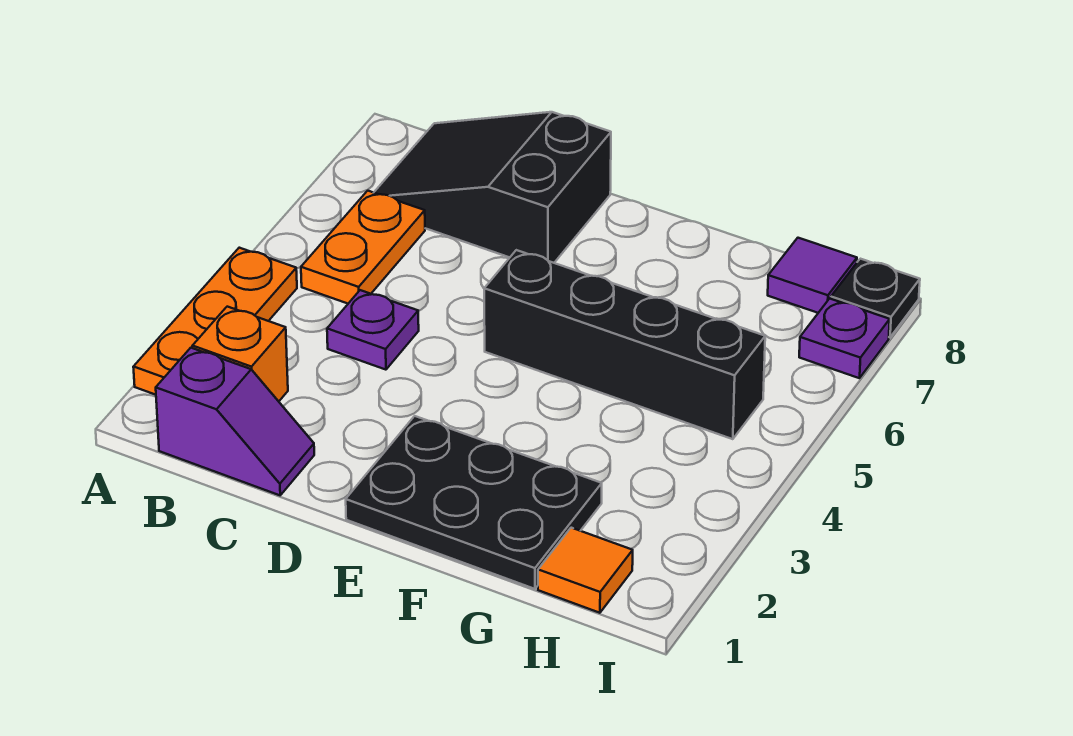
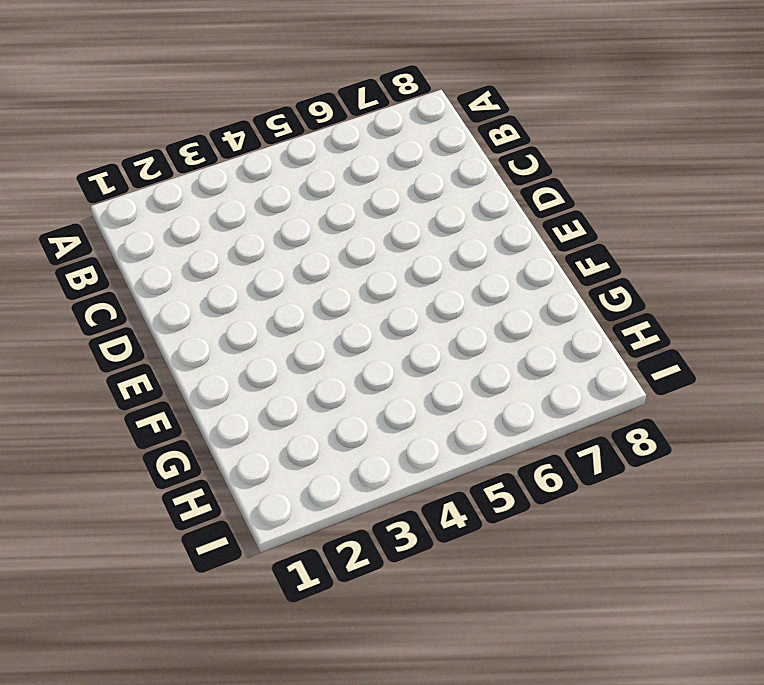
none -> orange 1x3 plate [133,248,297,395]
none -> purple 1x2 slope [156,348,314,495]
none -> orange 1x1 brick [193,307,288,401]

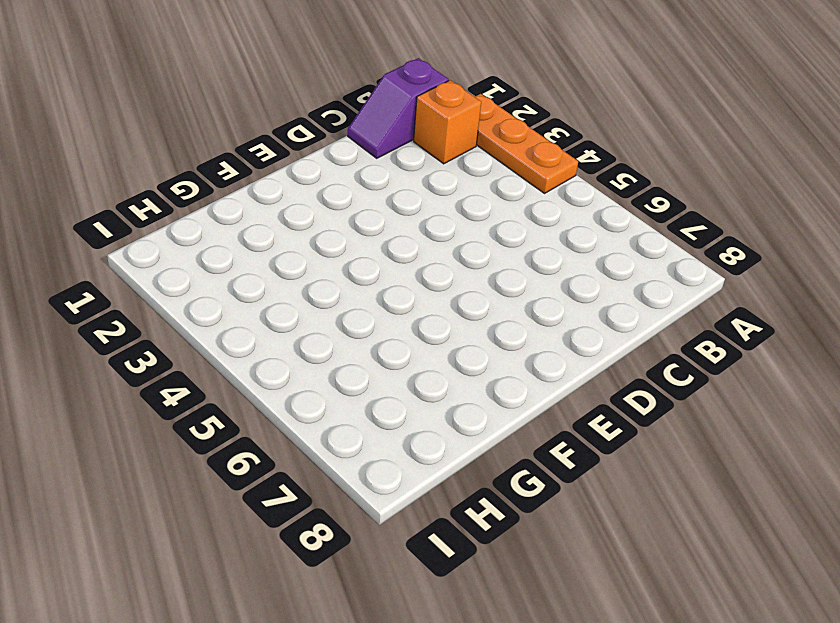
none -> orange 1x2 plate [301,191,425,304]
none -> black 2x3 slope [374,112,611,263]
none -> purple 1x1 plate [327,290,419,370]

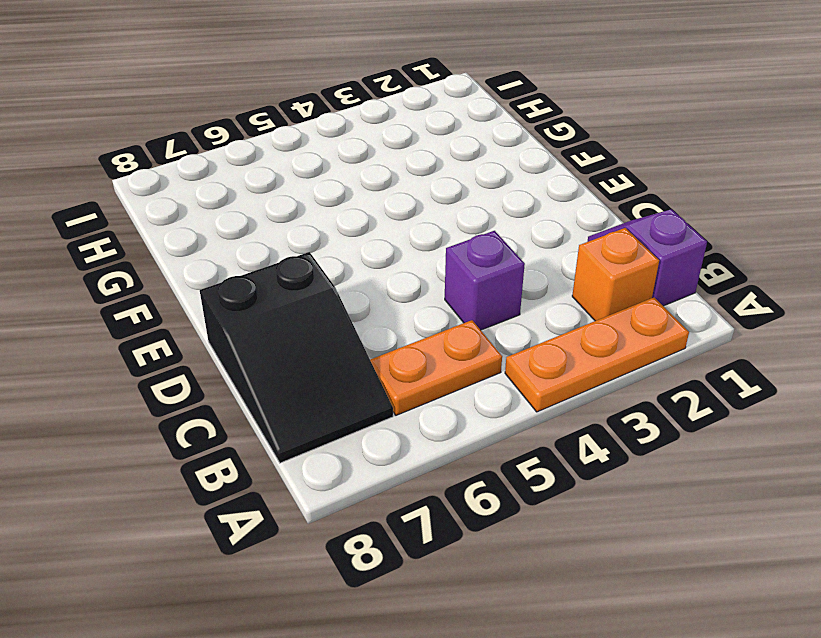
purple 1x1 brick [445,231,525,330] -> purple 1x1 plate [327,290,419,370]
none -> black 2x3 plate [346,416,602,589]
none -> black 1x4 brick [484,250,765,439]
none -> orange 1x1 tile [538,528,633,613]

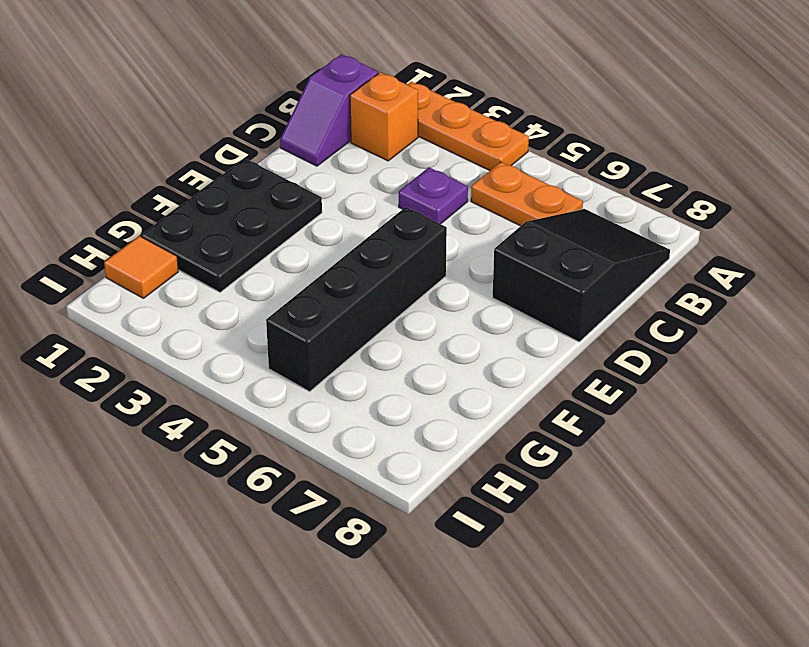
none -> purple 1x1 tile [768,238,857,313]
none -> purple 1x1 plate [799,299,890,378]
none -> black 1x1 plate [831,259,920,337]

